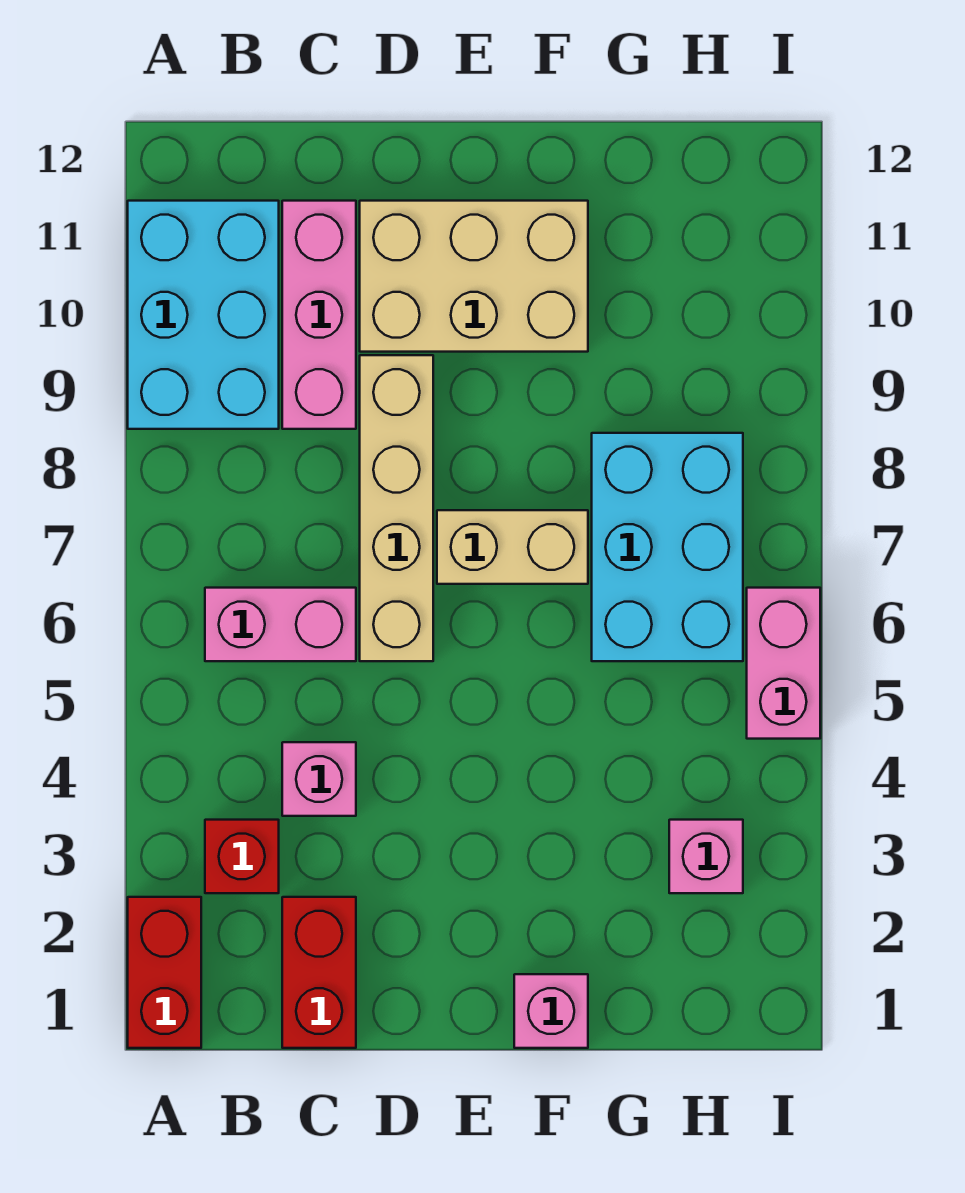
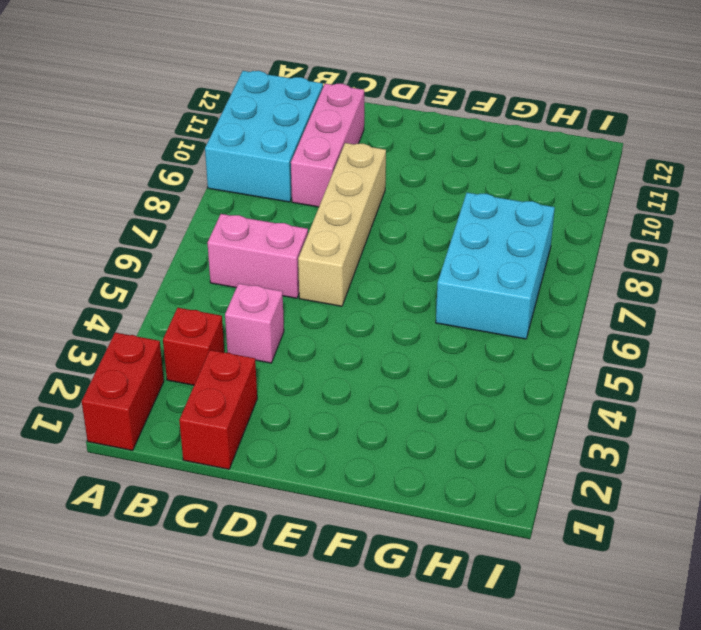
none -> tan 2x3 brick [360,201,588,352]
none -> tan 1x2 brick [437,510,588,584]
none -> pink 1x1 brick [514,974,588,1048]

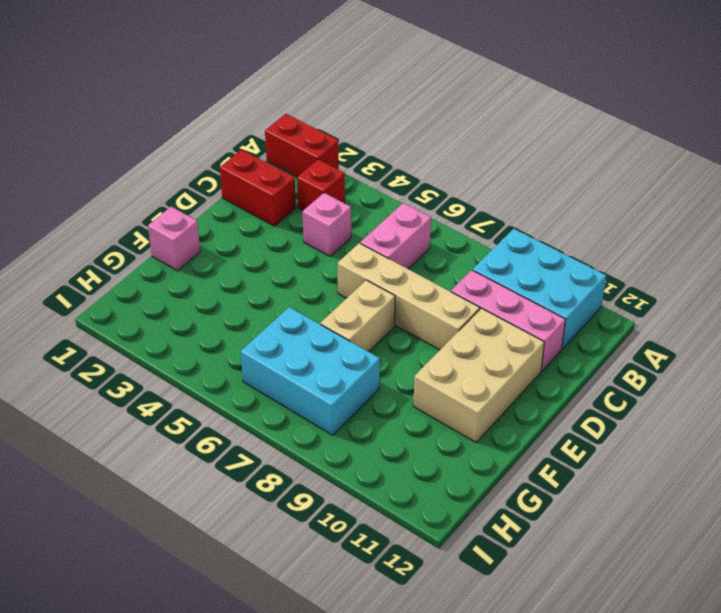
none -> pink 1x1 brick [669,820,743,893]
none -> pink 1x2 brick [747,588,820,739]

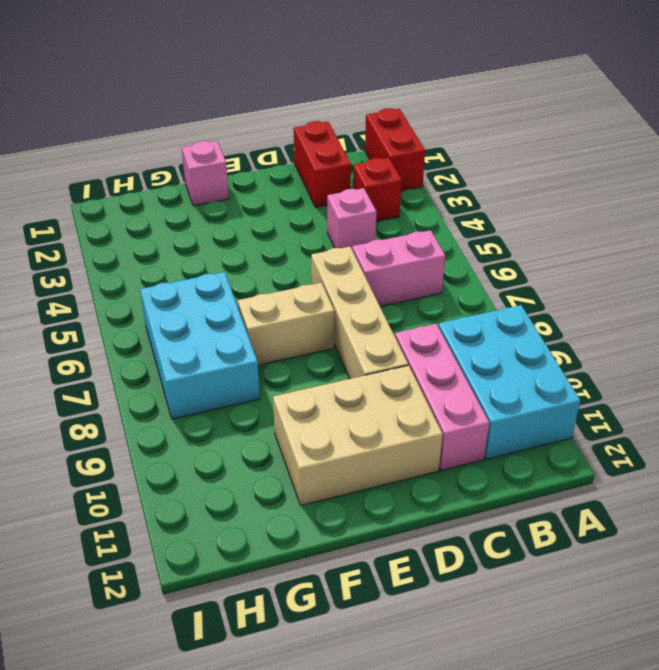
none -> pink 1x1 brick [669,820,743,893]
none -> pink 1x2 brick [747,588,820,739]

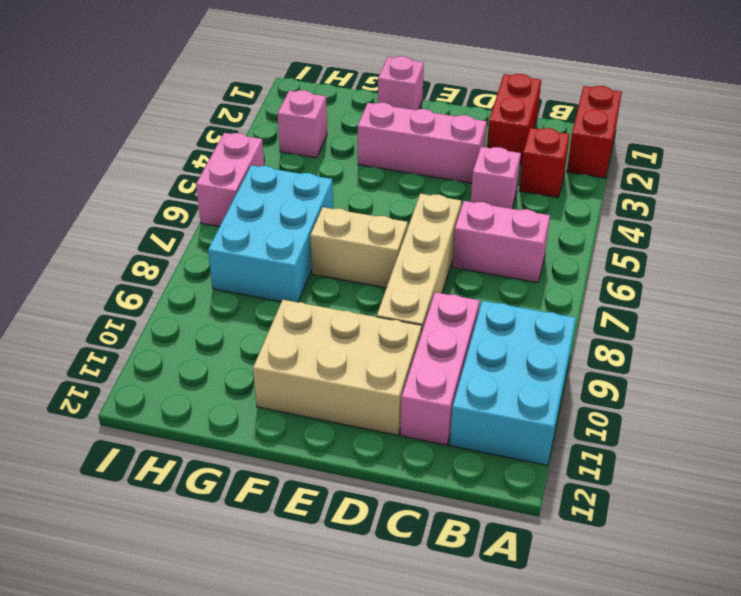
pink 1x3 brick [358,103,487,183] -> none

